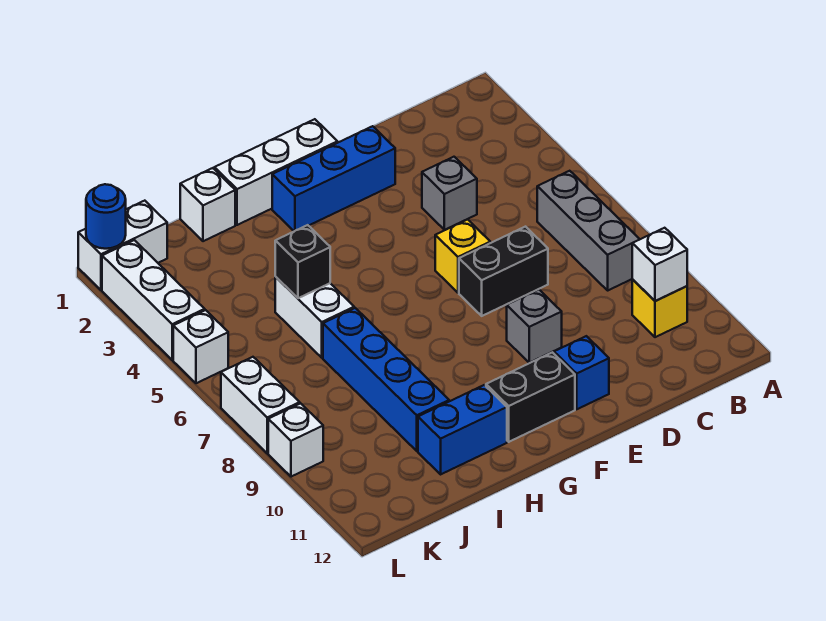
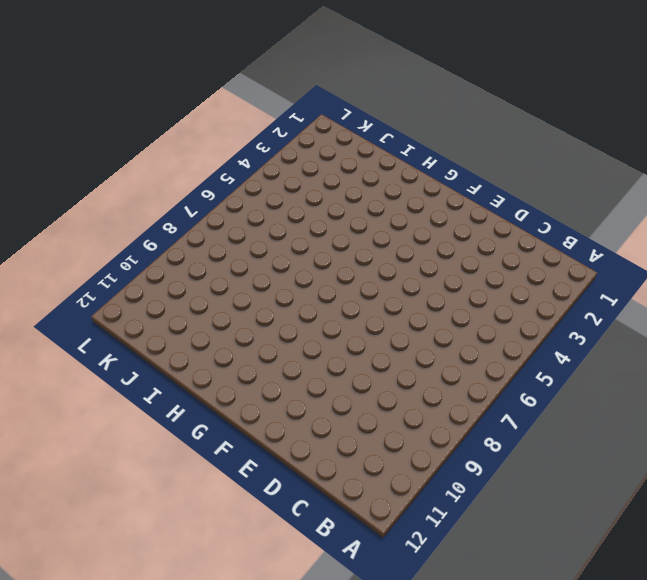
none -> grey 1x3 brick [537,171,640,290]
none -> yellow 1x1 brick [632,280,687,337]
none -> grey 1x1 brick [422,157,477,230]

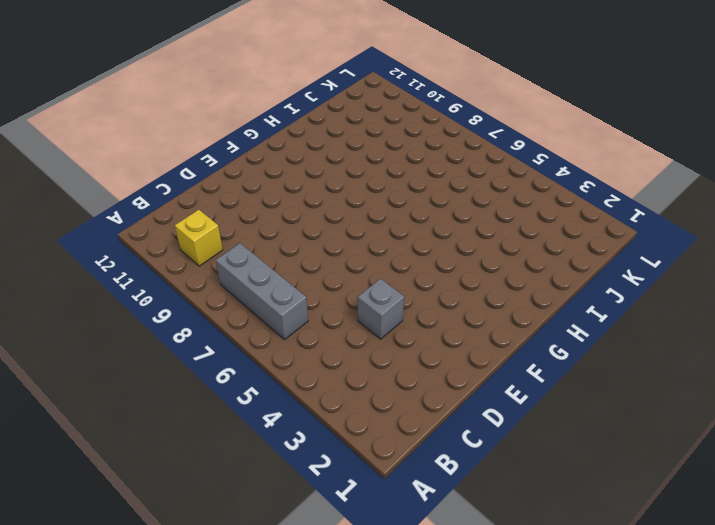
none -> black 1x2 brick [459,227,548,316]
none -> blue 1x3 brick [272,126,395,231]
none -> yellow 1x1 brick [435,219,490,293]

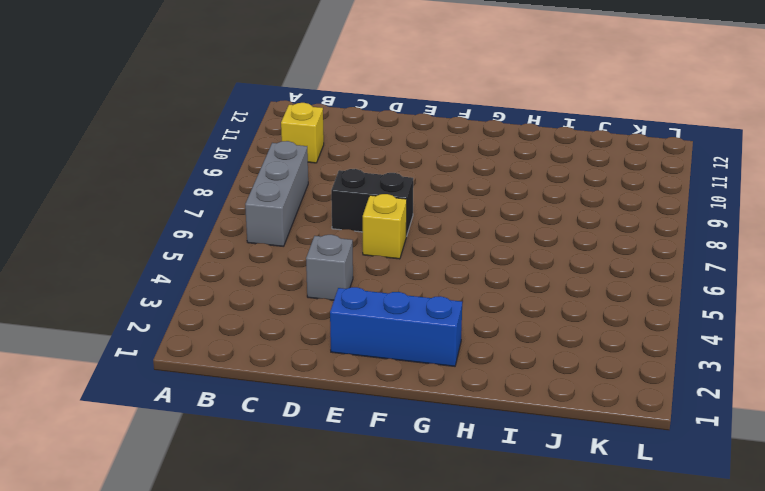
none -> grey 1x1 brick [507,290,562,363]
none -> blue 1x1 brick [554,336,609,409]
none -> white 1x3 brick [214,119,338,225]

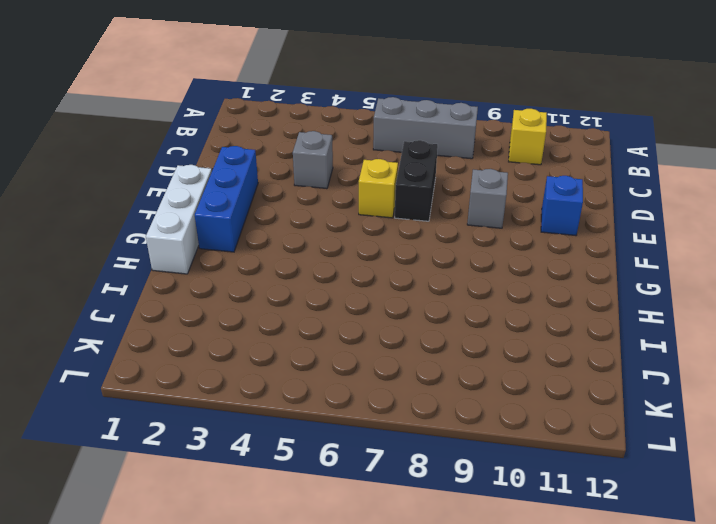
none -> black 1x2 brick [486,352,575,442]
none -> blue 1x2 brick [418,385,507,474]
none -> white 1x1 brick [180,168,235,241]

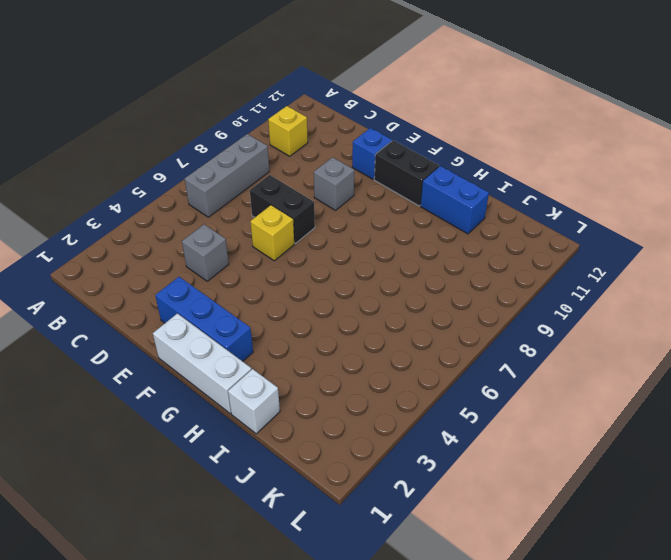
none -> white 1x2 brick [275,277,354,358]
none -> blue 1x4 brick [323,308,449,451]
none -> white 1x2 brick [78,201,167,290]

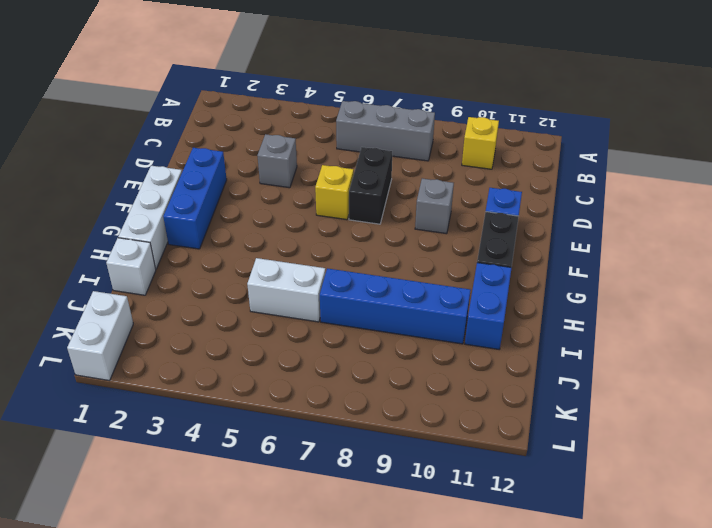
none -> white 1x3 brick [102,240,205,360]
none -> white 1x1 brick [173,310,228,383]
none -> white 1x2 brick [221,357,300,453]

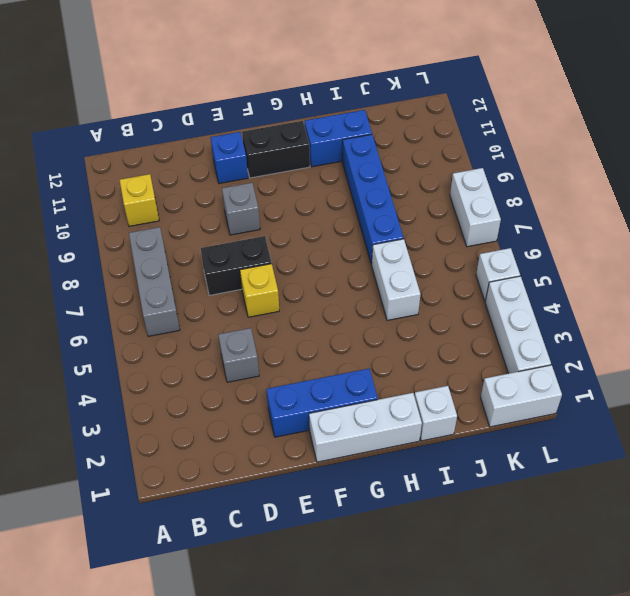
none -> white 1x1 brick [268,403,323,477]
none -> white 1x1 brick [632,228,687,301]
none -> black 1x1 brick [275,225,330,298]

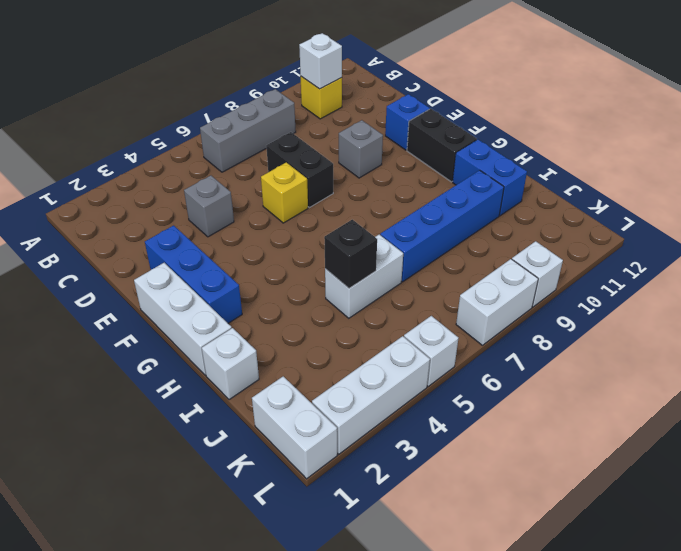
none -> blue 1x1 round brick [86,184,126,249]

